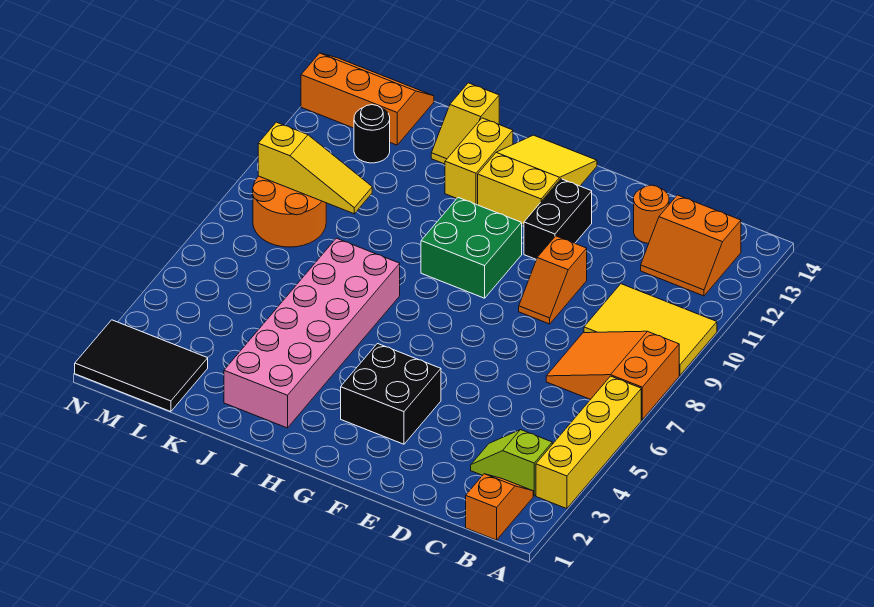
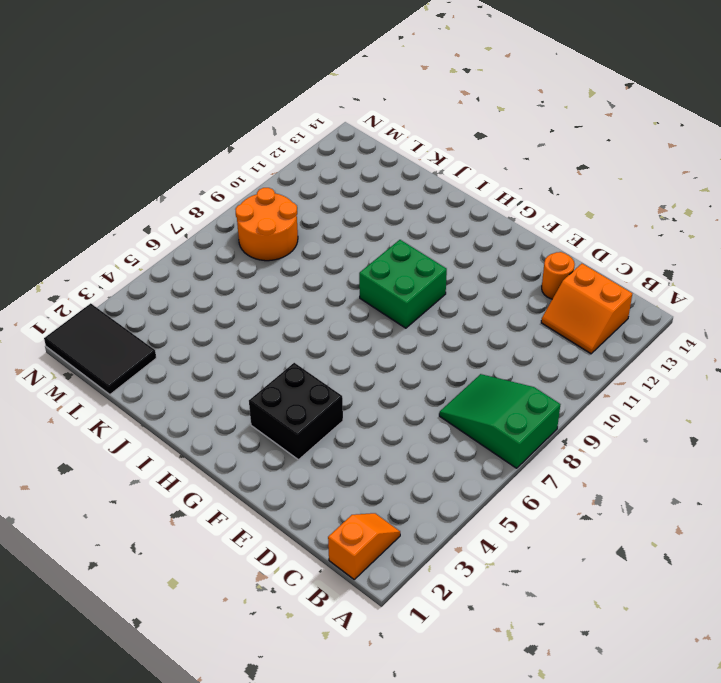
green 2x3 slope [439,374,560,468] -> orange 2x3 slope [546,331,679,420]
none -> yellow 1x4 brick [536,376,641,509]
none -> yellow 2x3 tile [584,284,717,375]
none -> lime 1x2 slope [471,430,552,496]

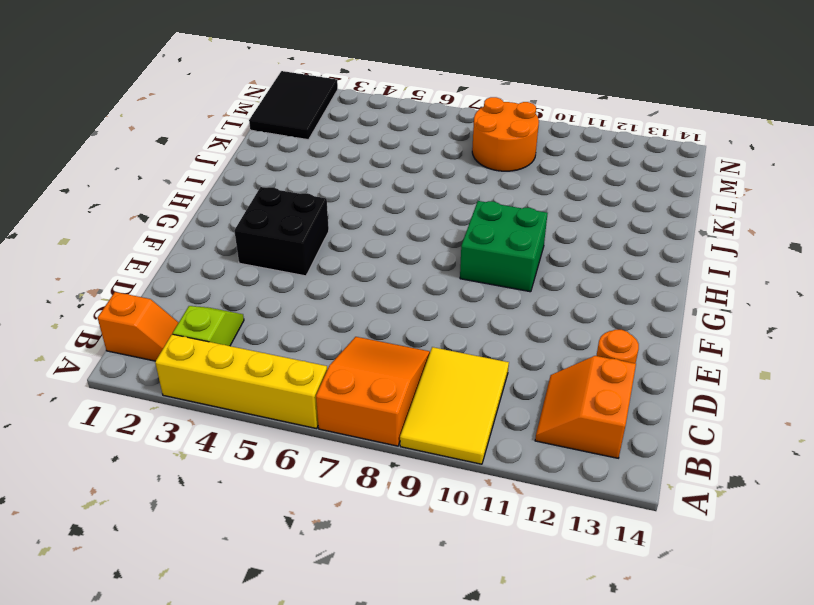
none -> orange 1x2 slope [519,236,587,324]
none -> black 1x2 brick [524,179,592,259]
none -> yellow 2x3 slope [478,135,597,225]

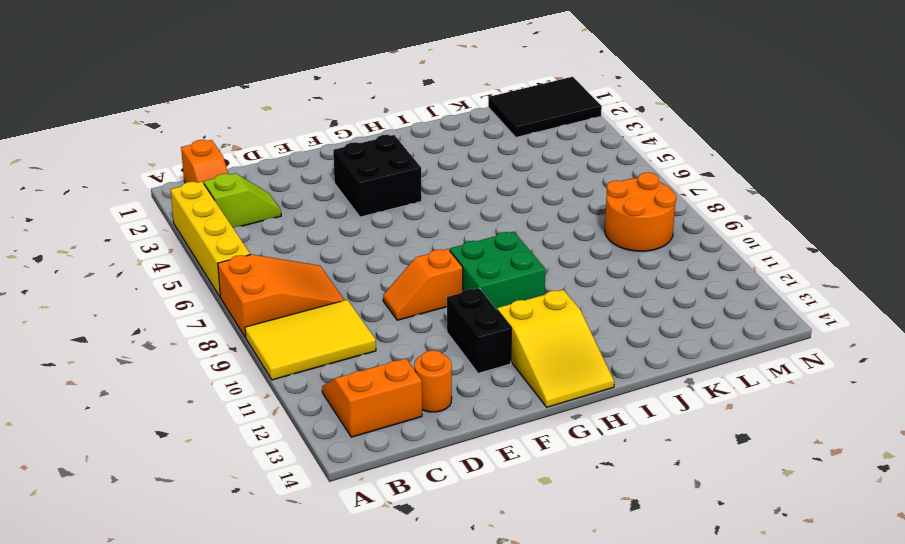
orange 1x2 slope [383,249,463,320] -> orange 1x2 slope turned to [519,236,587,324]
none -> pink 2x6 brick [224,238,400,428]
none -> yellow 1x2 brick [445,118,513,205]
none -> yellow 1x2 slope [431,83,499,164]

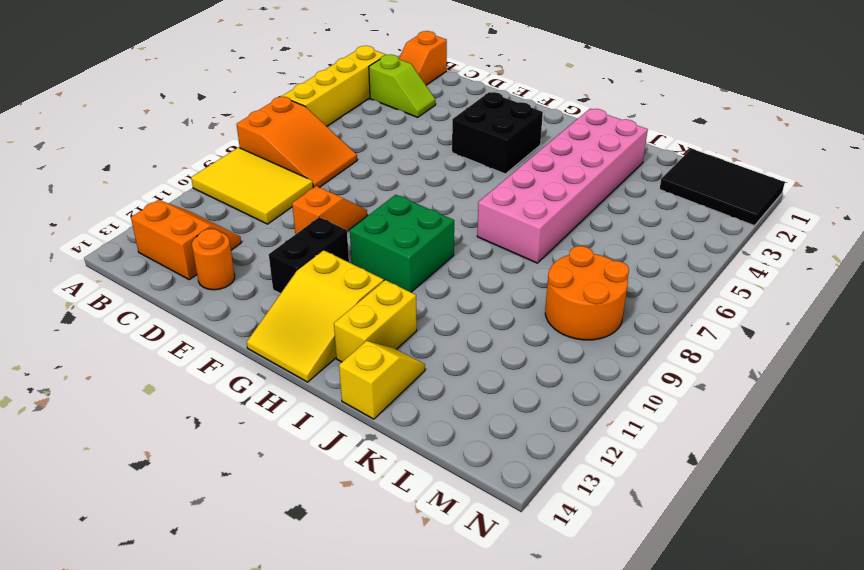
none -> black 1x1 round brick [354,105,390,163]
none -> orange 2x3 slope [301,53,434,145]
none -> yellow 1x3 slope [258,122,372,214]

